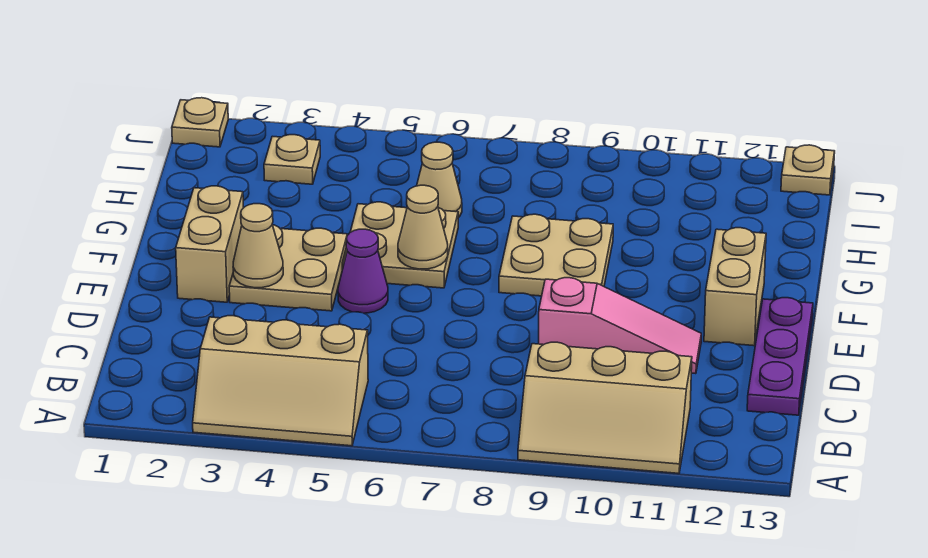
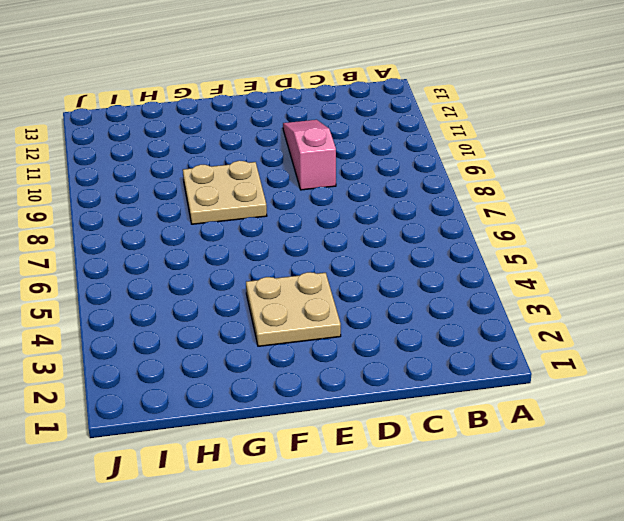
none -> tan 2x3 slope [193,316,368,446]
none -> tan 2x3 slope [518,342,692,473]
none -> purple 1x3 plate [747,298,813,415]

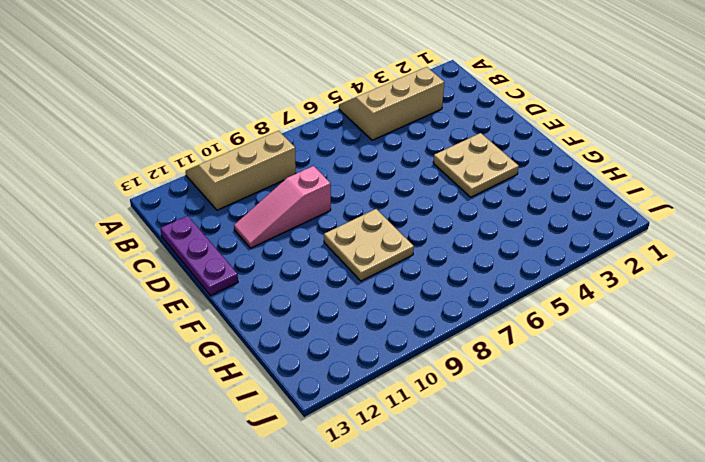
none -> tan 1x2 brick [176,186,244,302]
none -> purple 1x1 cone [338,229,388,313]
none -> tan 1x2 brick [704,228,766,346]

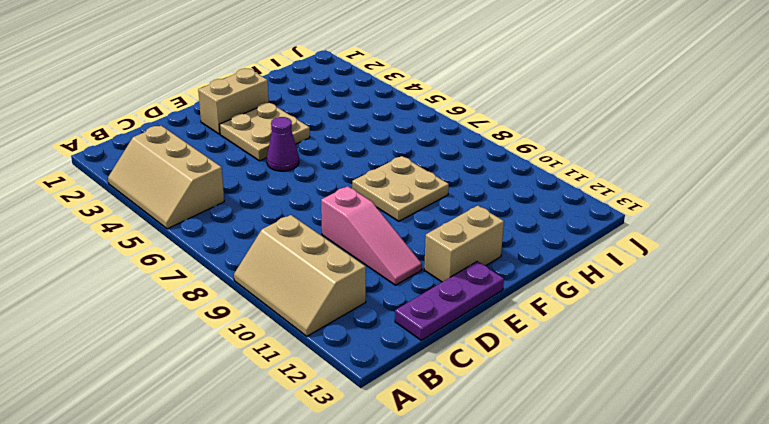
none -> tan 2x2 plate [342,202,458,288]
none -> tan 1x1 cone [417,142,462,218]
none -> tan 1x1 plate [264,135,320,184]

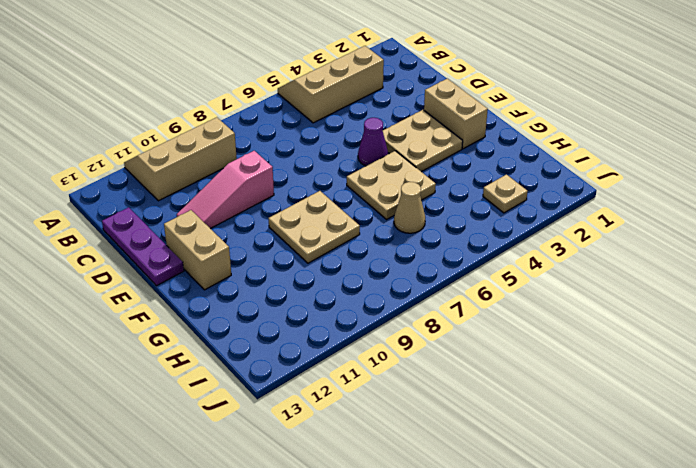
none -> tan 1x1 plate [172,98,228,147]
none -> tan 1x1 plate [781,145,835,195]
none -> tan 1x1 cone [233,204,283,288]

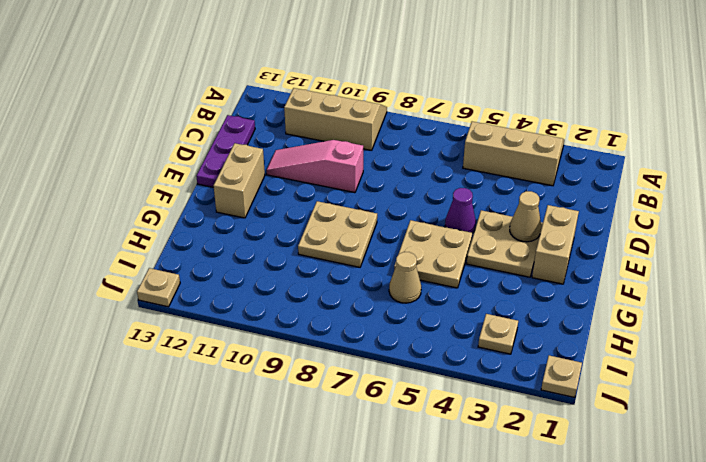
none -> tan 1x1 cone [398,185,448,269]

